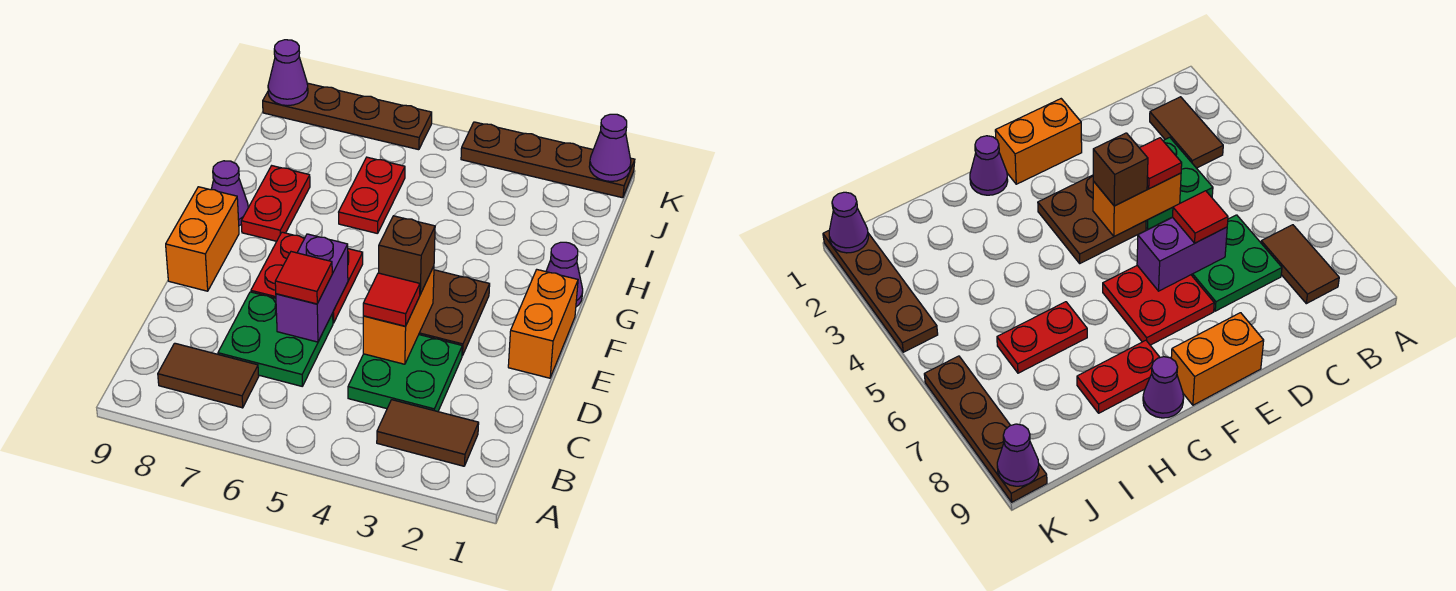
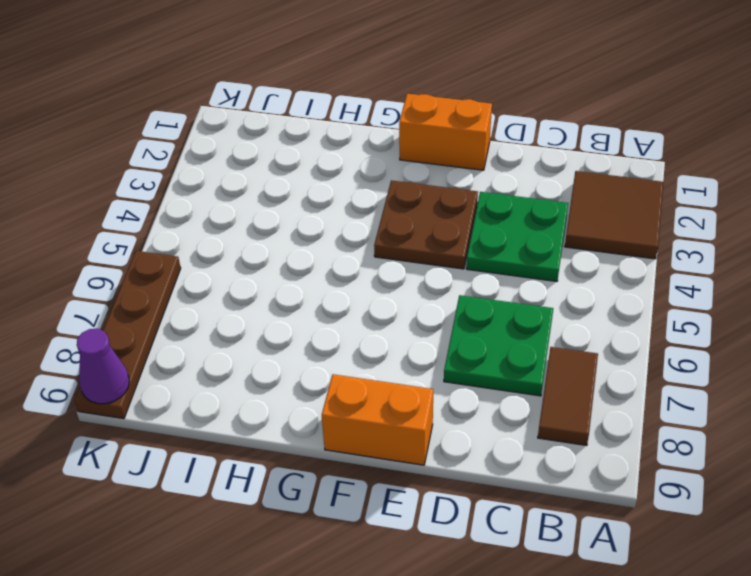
brown 2x2 tile [565,171,664,259] -> brown 1x2 tile [377,400,479,466]
none -> red 2x2 plate [251,232,363,323]
none -> purple 1x1 cone [546,242,583,307]
none -> red 1x2 plate [241,166,310,241]

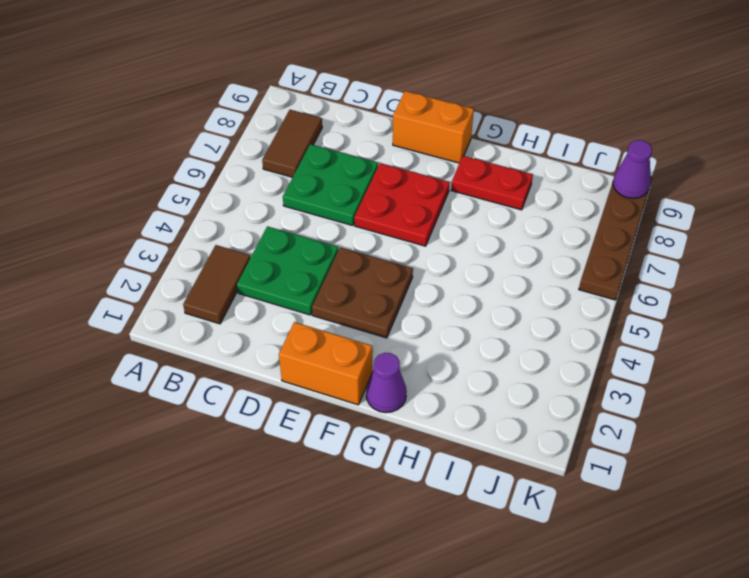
none -> purple 1x1 cone [211,161,248,226]
none -> red 1x2 plate [339,157,405,234]
none -> brown 1x4 plate [461,122,635,198]

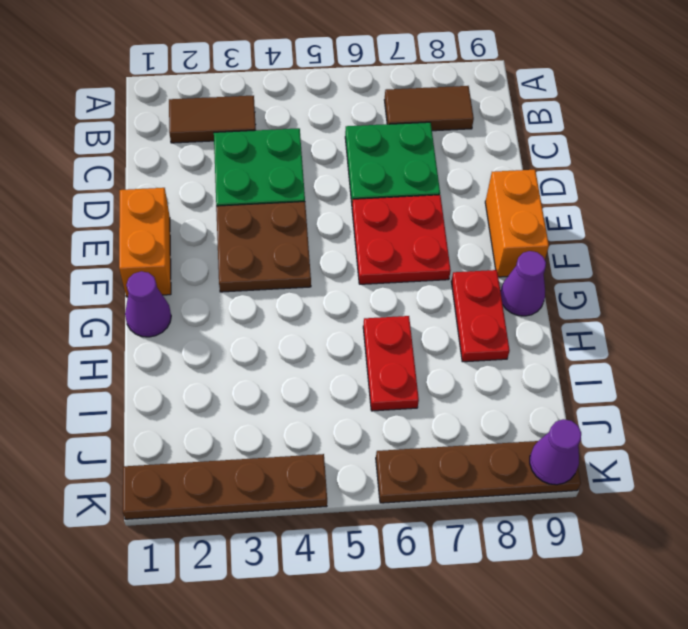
none -> orange 1x2 brick [363,266,434,364]
none -> purple 1x2 brick [276,234,348,342]
none -> purple 1x1 cone [589,114,631,181]

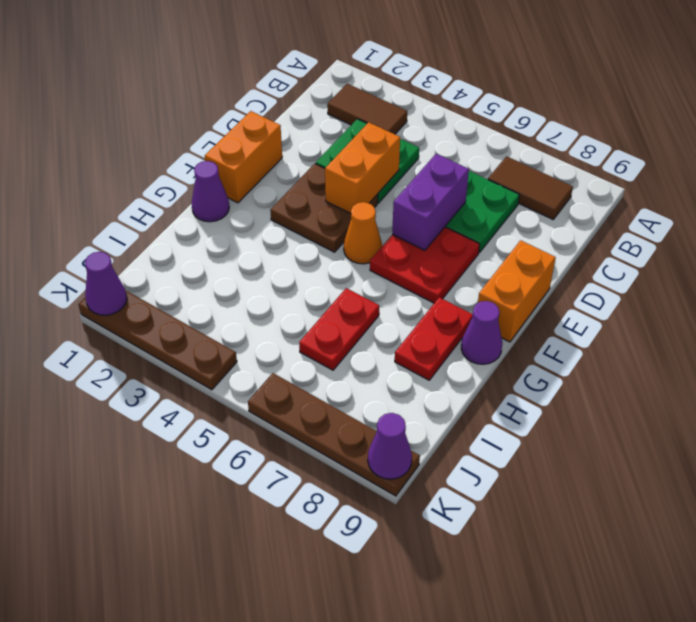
orange 1x1 cone [344,202,382,264] -> none
none -> red 1x1 tile [363,273,420,326]
none -> red 1x1 tile [275,252,332,304]
none -> brown 1x1 brick [379,216,435,294]

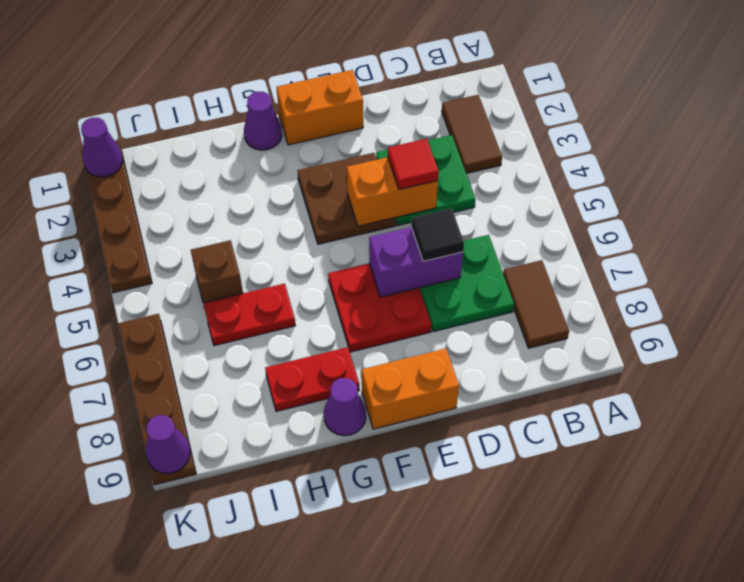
black 1x1 tile [411,209,464,261] -> red 1x1 tile [275,252,332,304]
brown 1x1 brick [191,240,243,303] -> brown 1x1 brick moved to [379,216,435,294]

